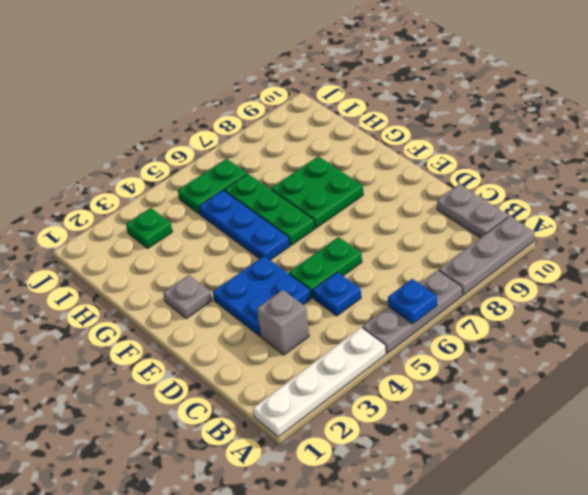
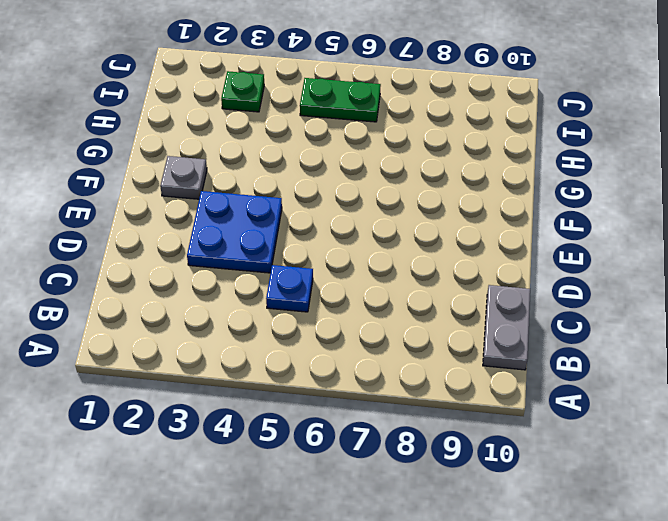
none -> white 1x4 plate [253,327,386,437]
none -> grey 1x3 plate [362,270,462,353]
none -> grey 1x3 plate [439,216,534,295]

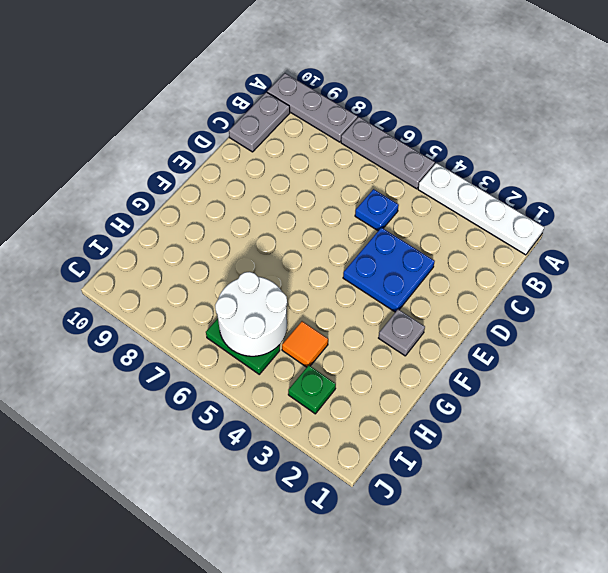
orange 1x1 tile [282,321,328,367] -> none
white 2x2 round brick [215,272,287,356] -> none
none -> grey 1x1 brick [257,290,309,355]
none -> green 1x2 plate [289,237,362,298]
none -> blue 1x3 plate [199,190,290,260]

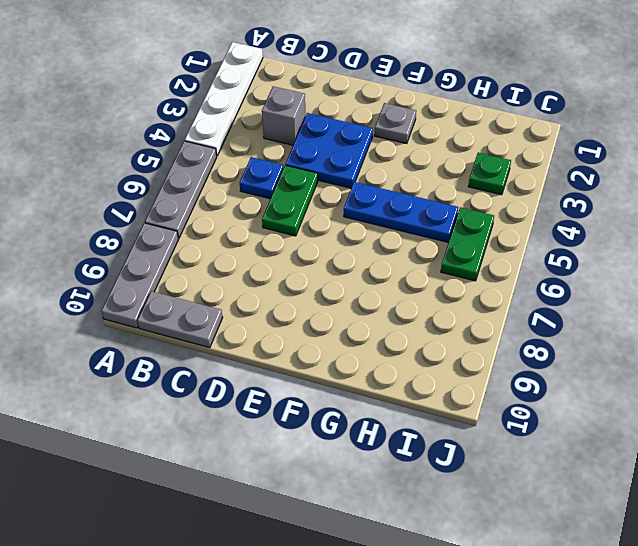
none -> green 1x3 plate [224,174,315,245]
none -> green 2x2 plate [271,156,363,228]
none -> blue 1x1 plate [388,279,437,324]

